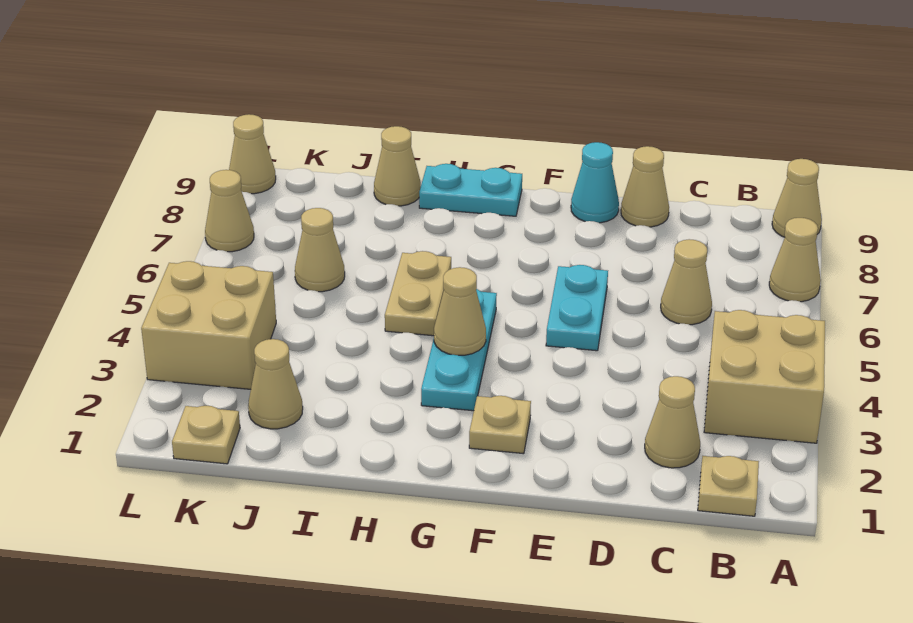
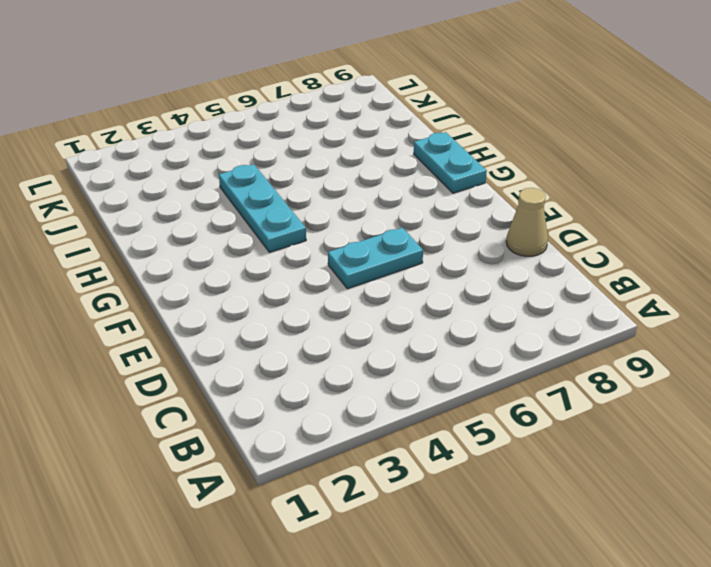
cyan 1x3 plate [219,164,306,253] -> cyan 1x3 plate turned to [421,289,497,411]
none -> tan 2x2 brick [704,310,825,443]
none -> tan 1x1 cone [769,218,821,302]
none -> tan 1x1 cone [772,159,822,237]

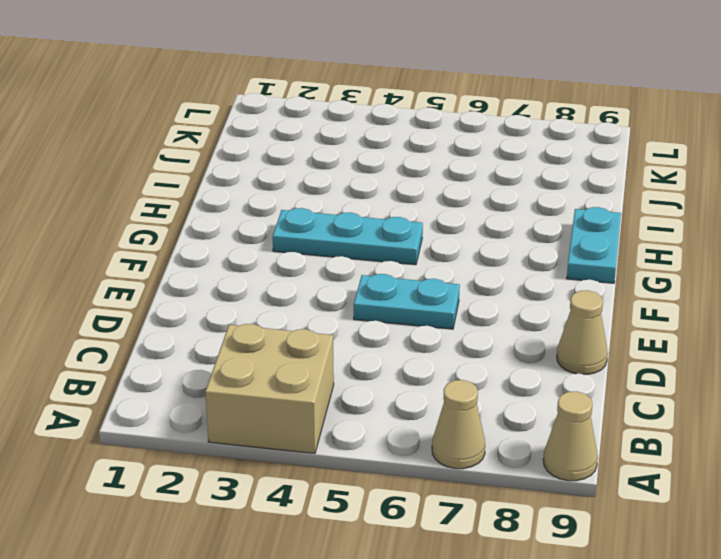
none -> tan 1x1 plate [698,456,759,516]
none -> tan 1x1 cone [645,376,700,468]
none -> tan 1x1 cone [661,239,712,325]

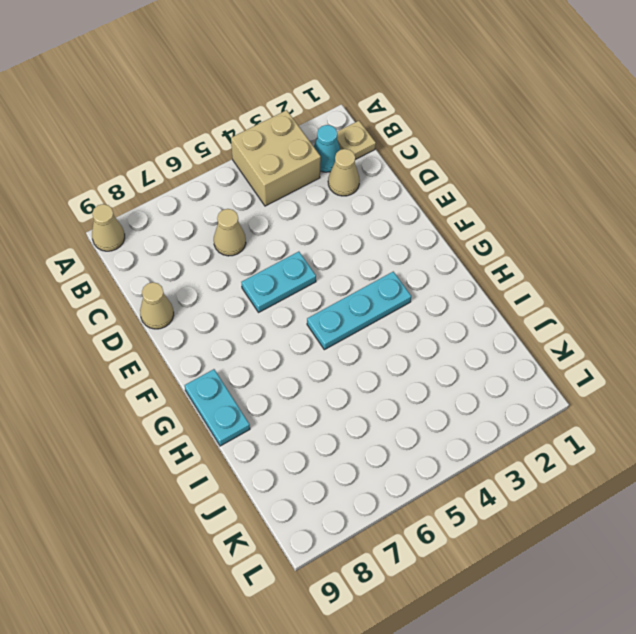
cyan 1x1 cone [314,125,341,172] -> cyan 1x1 cone moved to [571,142,619,223]
none -> tan 1x1 cone [769,218,821,302]
none -> tan 1x1 plate [469,396,531,454]
none -> tan 1x2 plate [385,251,451,336]

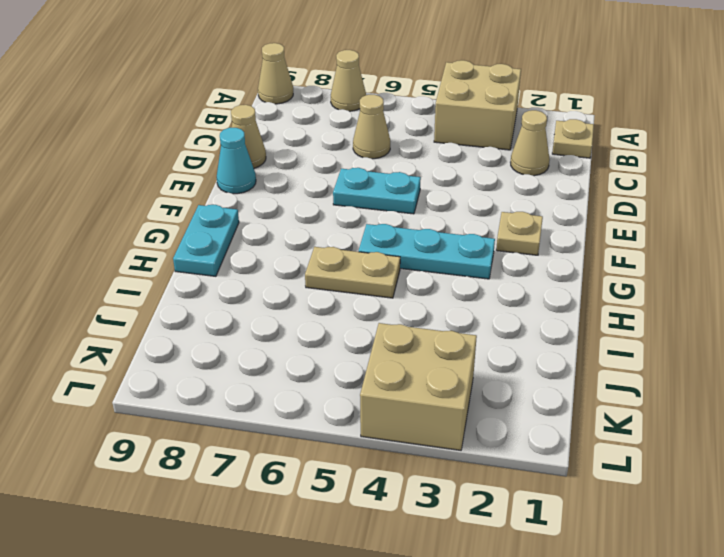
none -> tan 1x1 cone [374,126,421,206]
none -> tan 1x1 cone [248,339,303,429]
none -> tan 1x1 cone [295,208,345,292]

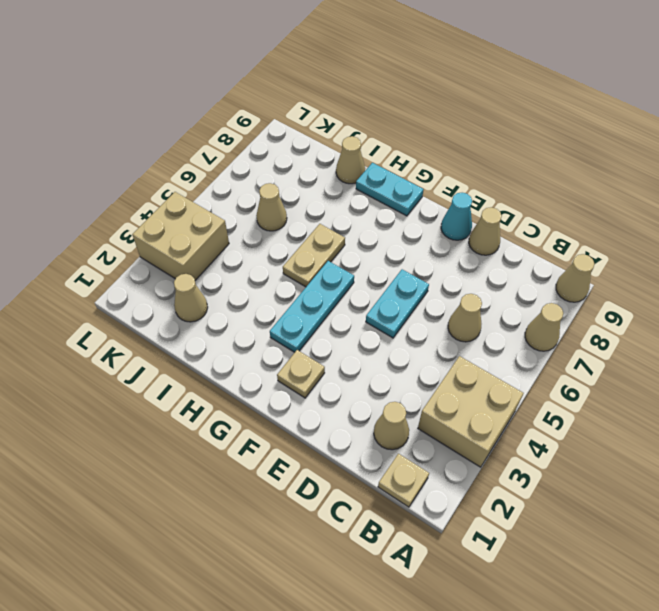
none -> tan 1x1 plate [172,406,240,464]
none -> tan 1x1 cone [205,170,254,252]
none -> tan 1x1 cone [229,114,276,194]

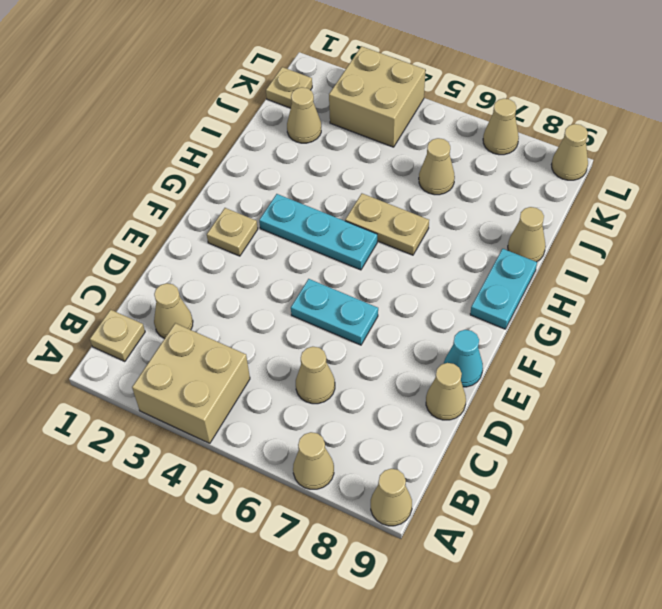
none -> tan 1x1 cone [434,267,486,355]

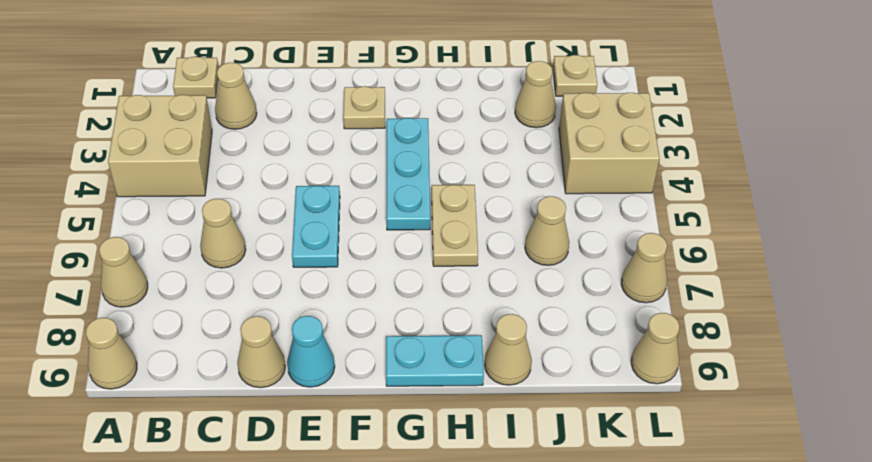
none -> tan 1x1 cone [434,267,486,355]

